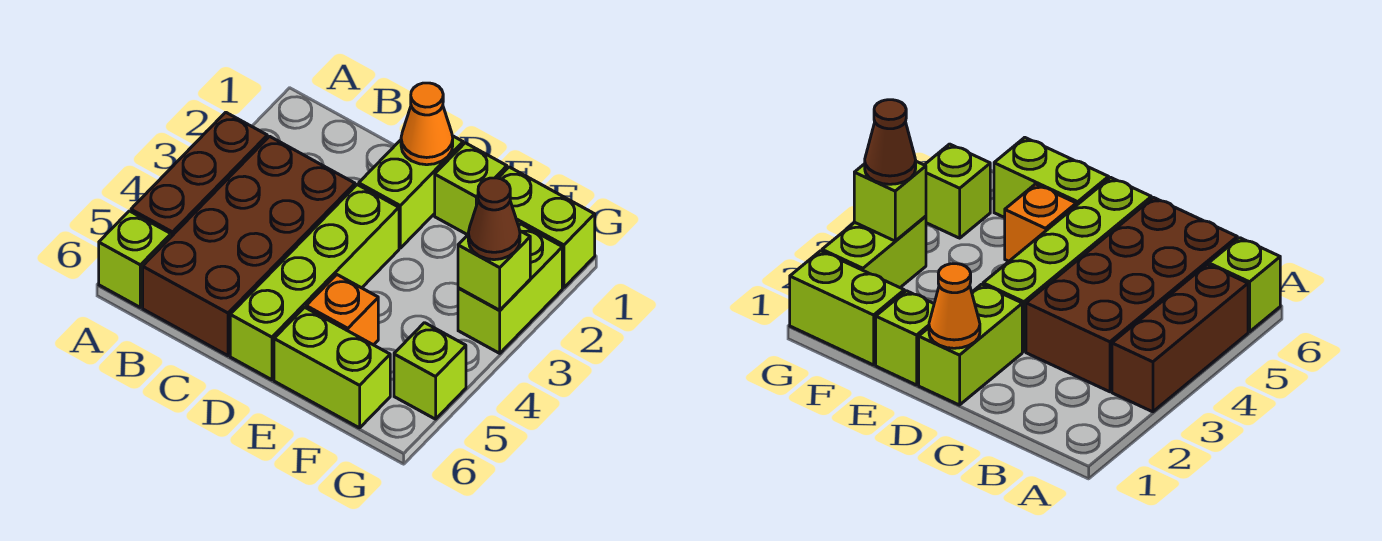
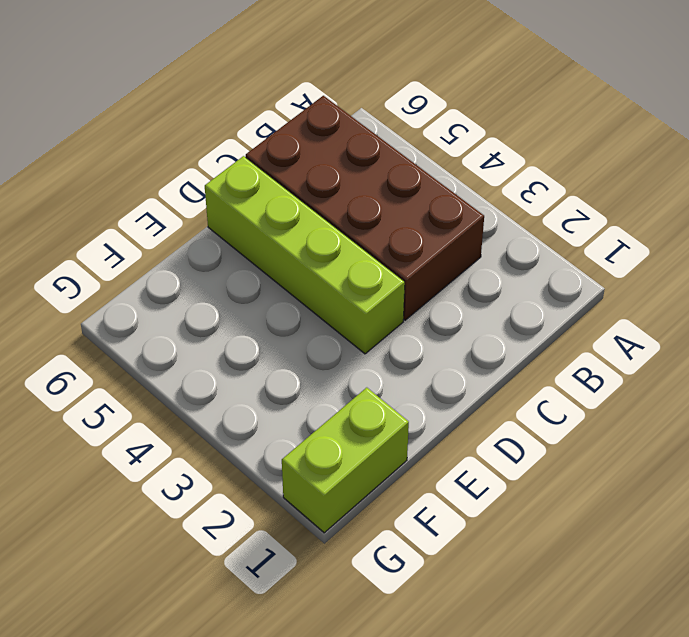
none -> brown 1x3 brick [131,112,267,237]
none -> lime 1x1 brick [99,211,171,307]
none -> lime 1x2 brick [359,136,463,248]

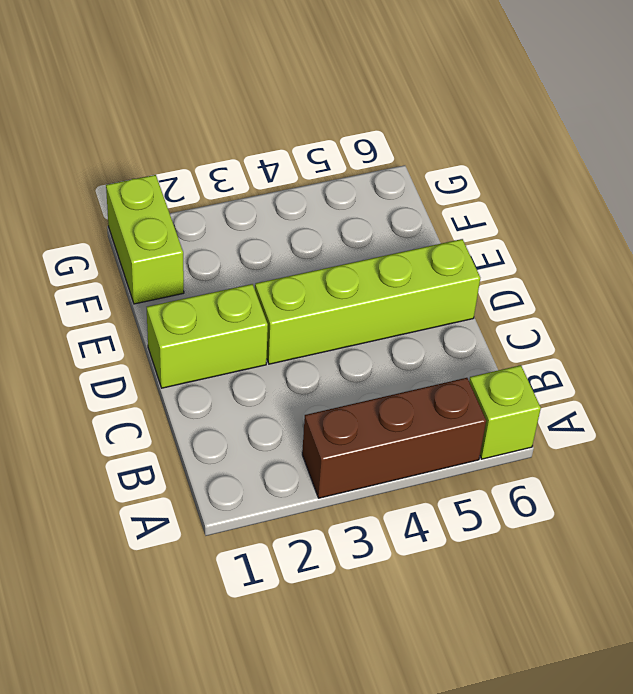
none -> brown 2x4 brick [143,136,355,356]
none -> lime 1x1 brick [435,143,507,235]
none -> orange 1x1 brick [306,275,378,345]

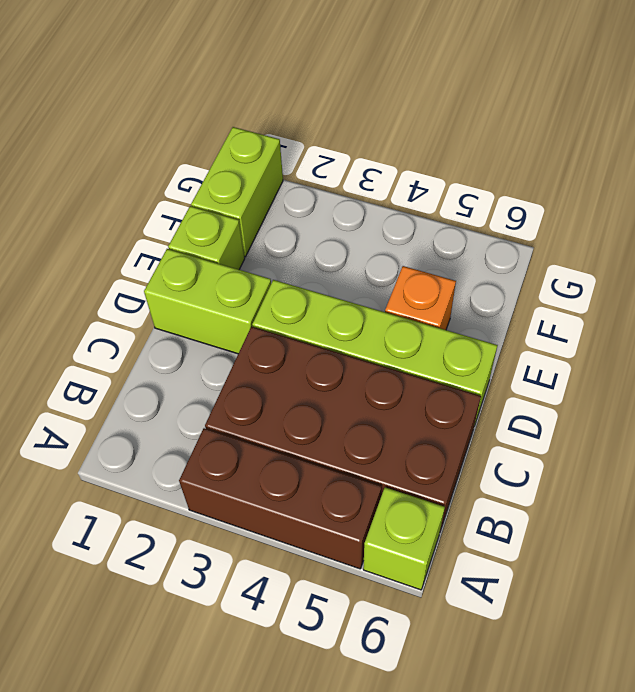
none -> lime 1x2 brick [274,307,390,428]
none -> lime 1x2 brick [458,224,562,353]
none -> lime 1x1 brick [394,323,466,419]

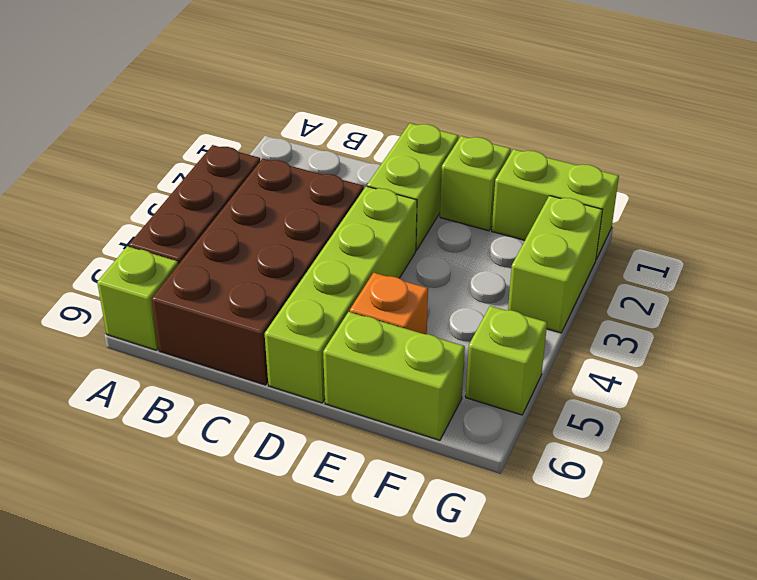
none -> orange 1x1 cone [401,83,453,165]
none -> lime 1x1 brick [458,231,530,310]
none -> brown 1x1 cone [468,178,520,260]

